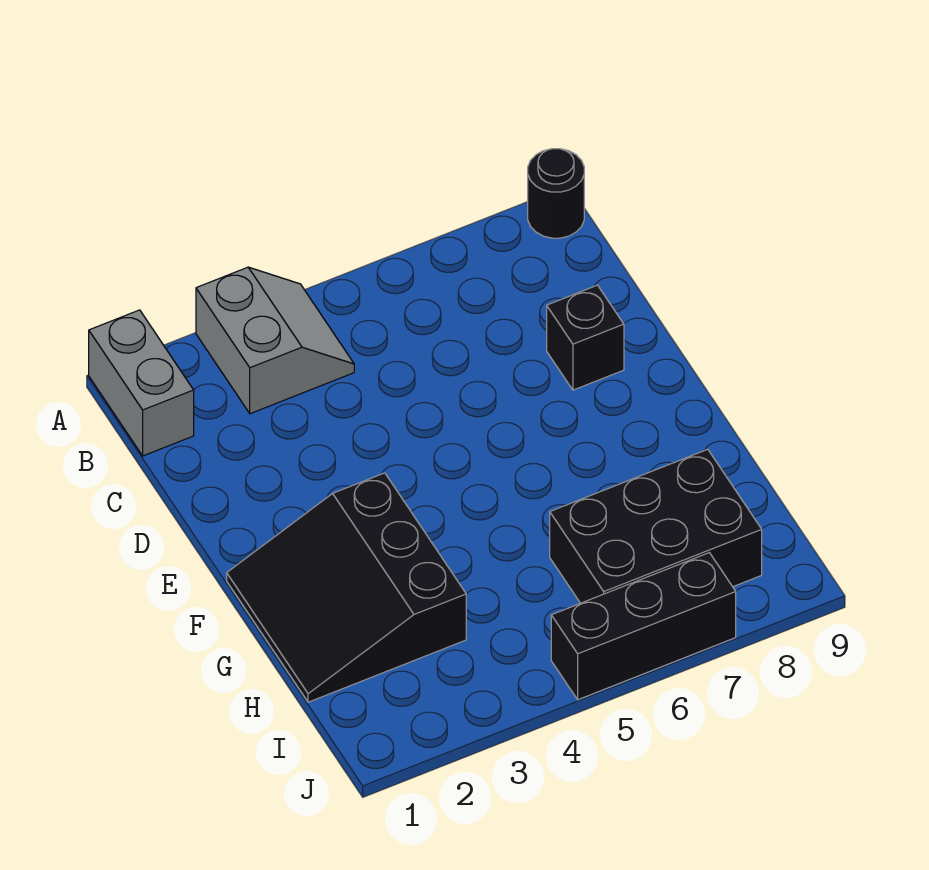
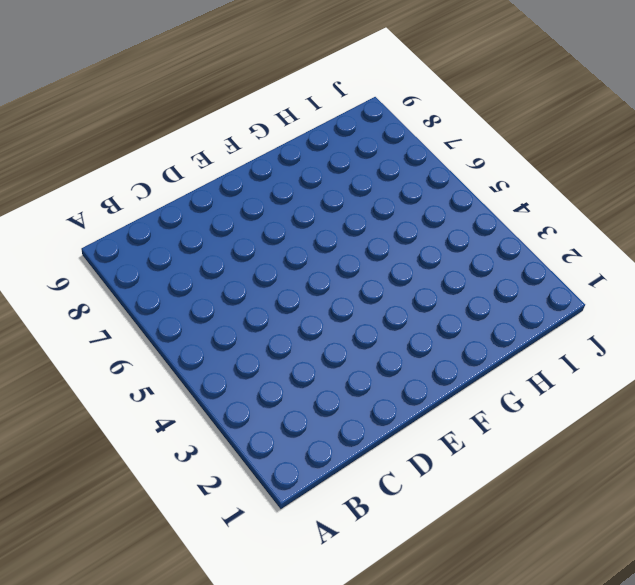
none -> grey 1x2 brick [89,310,194,456]
none -> grey 2x2 slope [196,267,354,414]

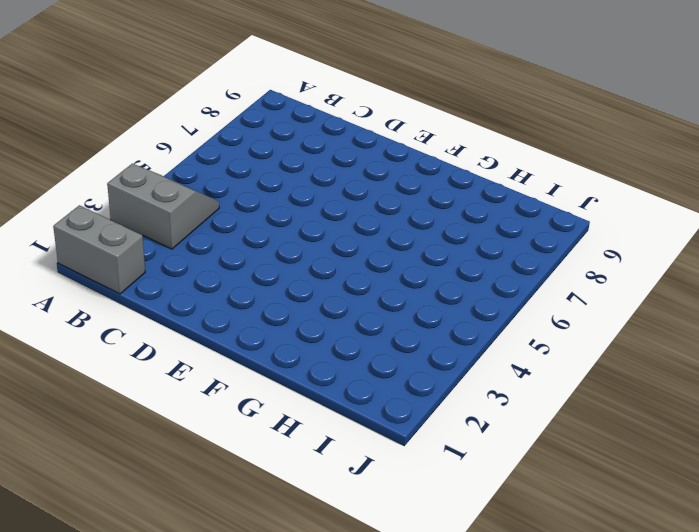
none -> black 1x1 round brick [528,149,584,238]
none -> black 1x1 brick [547,285,624,390]

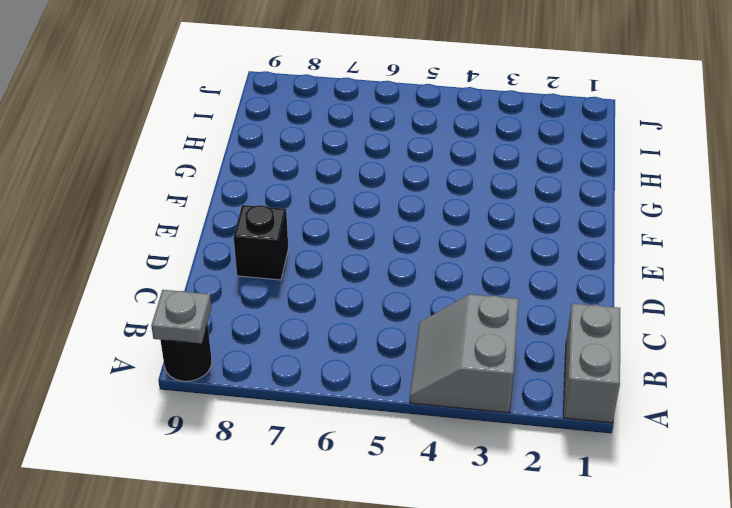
grey 1x1 plate [151,290,212,344] -> none
none -> black 3x3 slope [227,473,466,702]
none -> black 2x3 brick [550,449,762,603]

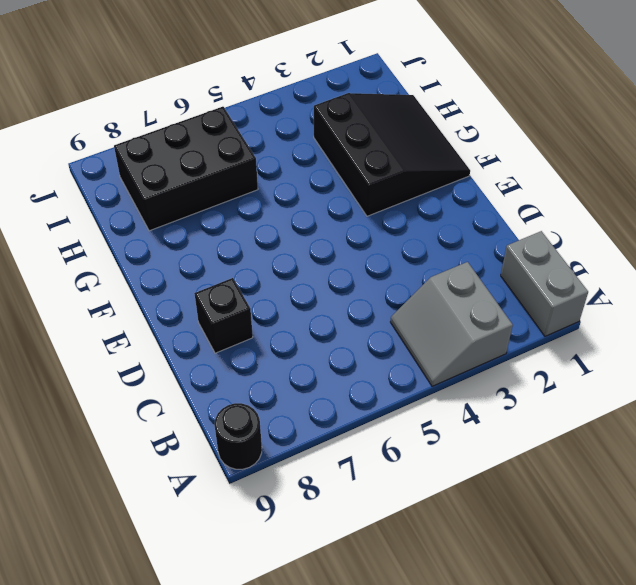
none -> black 1x3 brick [551,553,736,700]

